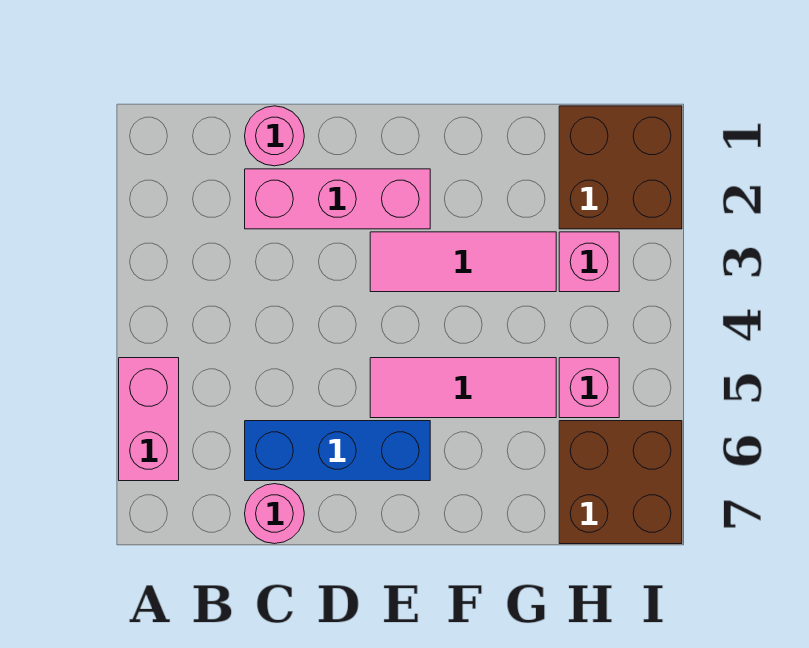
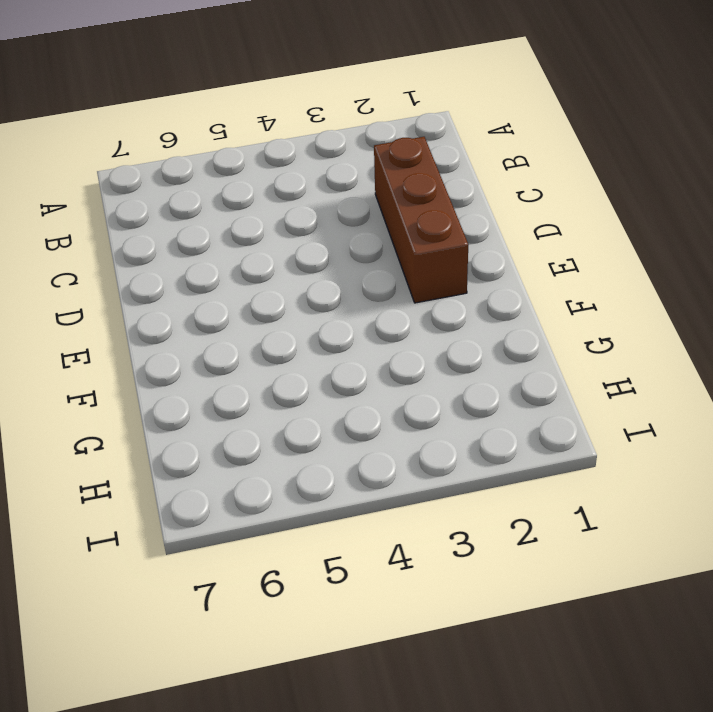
brown 1x3 brick [374,137,468,303] -> pink 1x3 brick [245,169,430,229]
none -> pink 1x2 brick [119,358,179,481]
none -> pink 1x1 round brick [245,106,304,166]

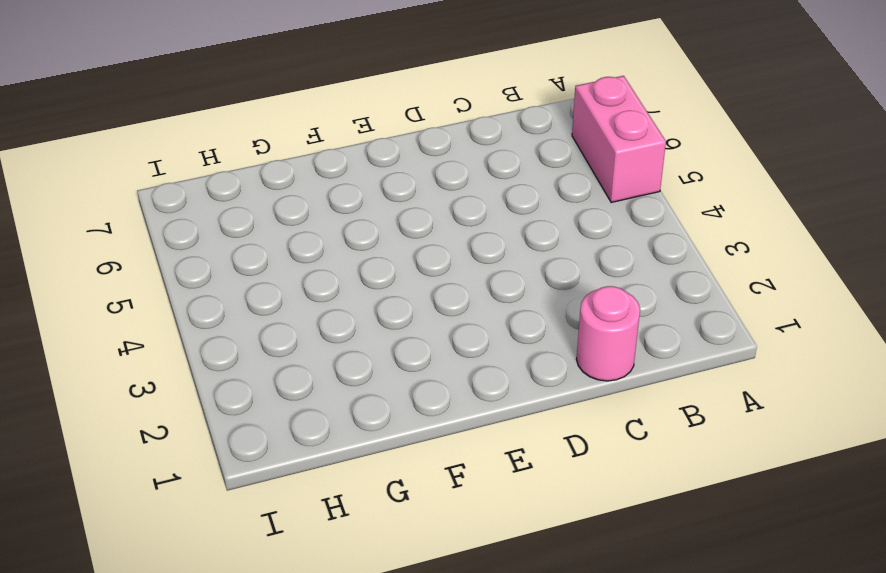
none -> pink 1x3 brick [245,169,430,229]
none -> blue 1x3 brick [245,421,430,481]

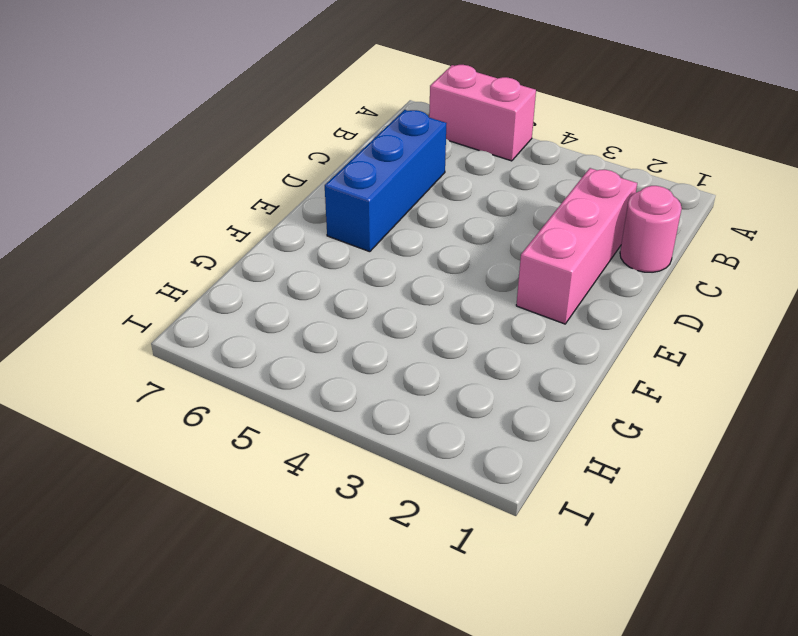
none -> pink 1x1 round brick [245,484,304,544]
none -> pink 1x3 tile [370,232,556,292]

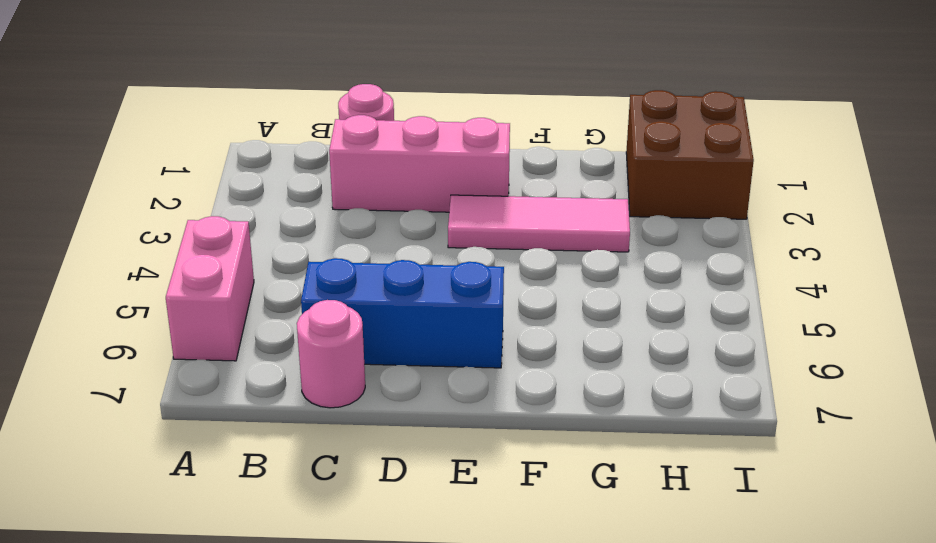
none -> pink 1x3 tile [370,358,556,418]
none -> pink 1x1 brick [559,232,619,292]

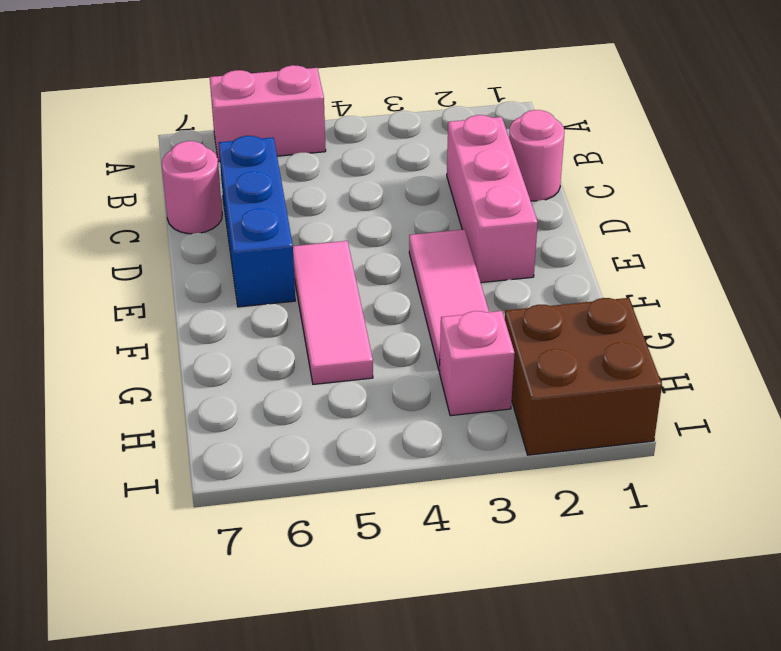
none -> pink 1x1 brick [559,358,619,418]
none -> brown 2x2 brick [559,421,682,544]

